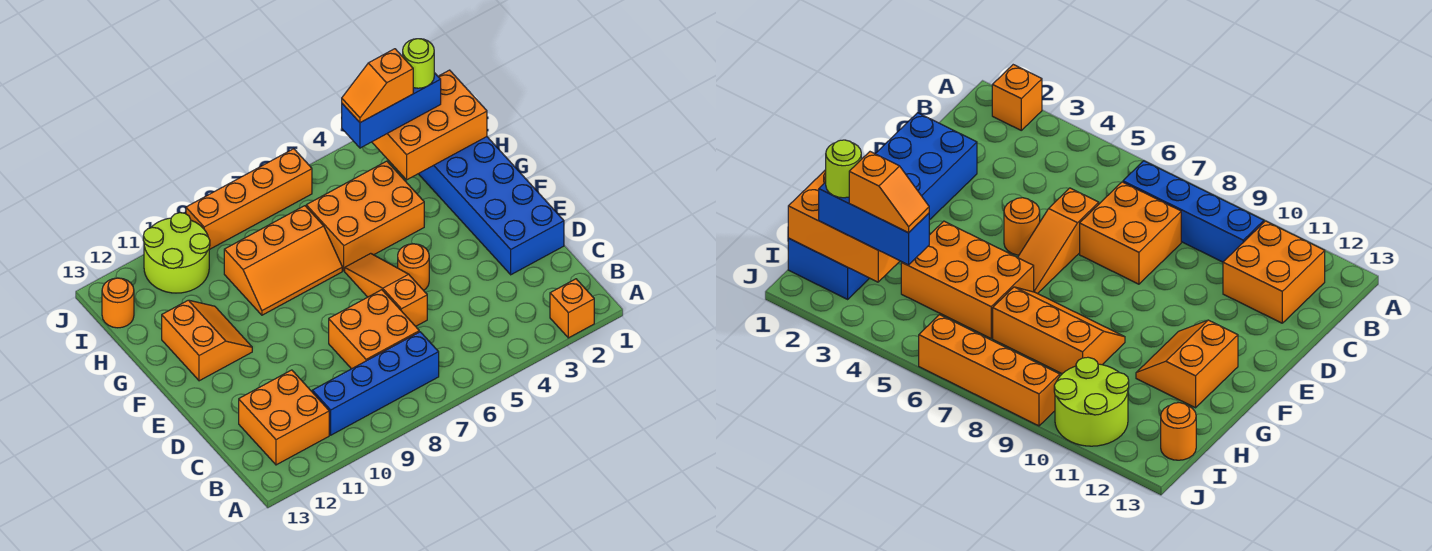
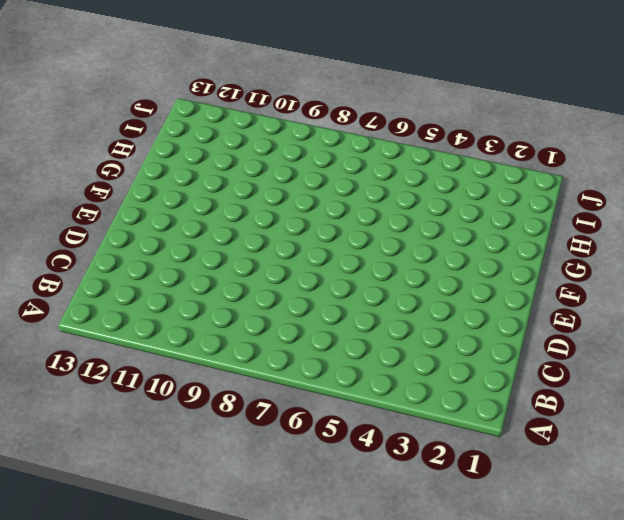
none -> orange 1x1 brick [550,279,594,338]
none -> blue 1x4 brick [312,332,439,435]
none -> orange 2x2 brick [239,370,329,465]

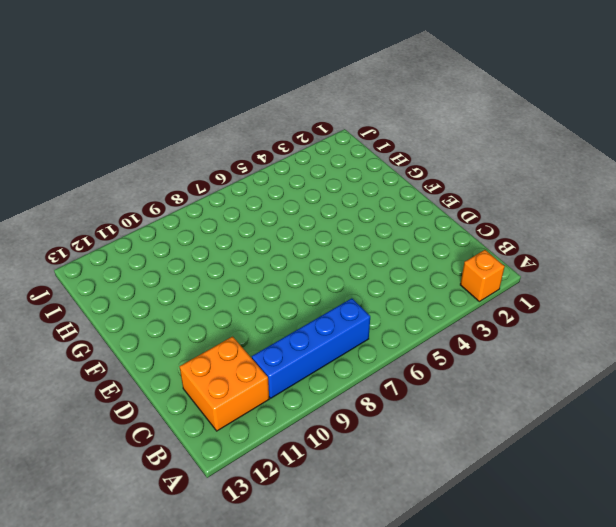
none -> orange 2x2 brick [329,290,419,369]
none -> blue 2x6 brick [419,137,564,275]
none -> orange 1x3 slope [345,253,427,326]

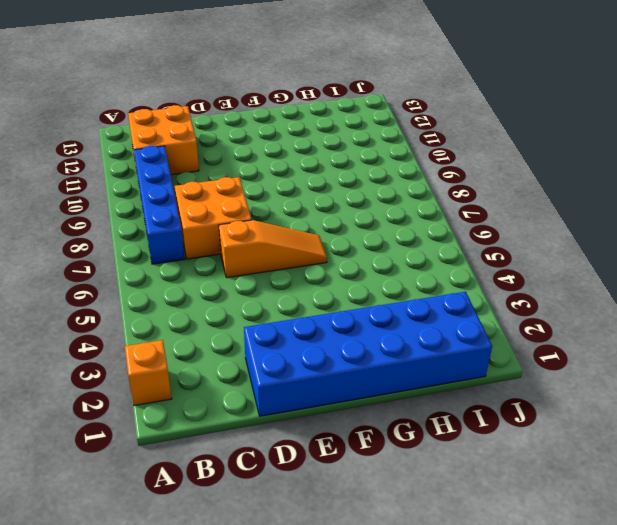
none -> orange 1x1 round brick [398,244,429,290]
none -> orange 2x2 slope [162,300,252,381]
none -> orange 2x3 brick [306,161,424,271]

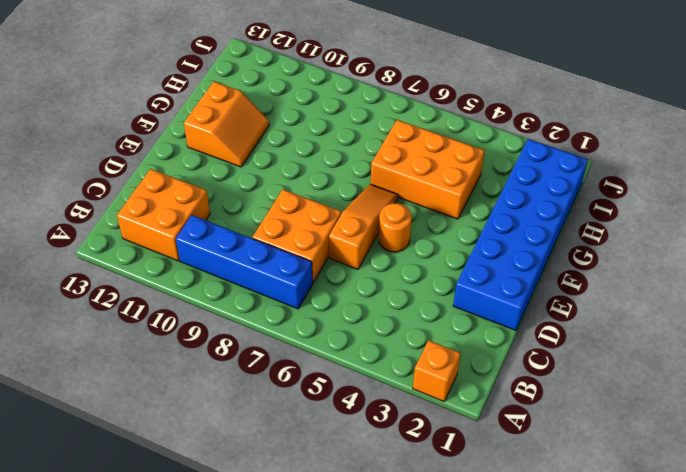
none -> orange 2x3 slope [224,206,342,315]
none -> lime 2x2 round brick [143,213,210,293]
none -> orange 1x1 round brick [102,278,134,328]

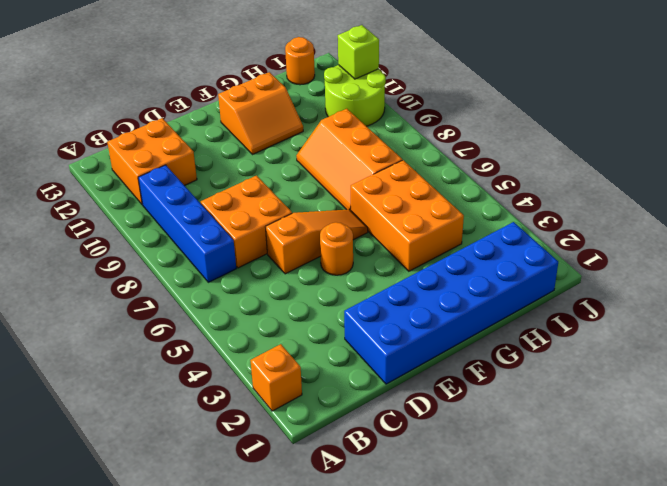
lime 1x1 brick [338,25,379,79] -> none
none -> orange 1x4 brick [186,149,312,250]
none -> orange 2x3 brick [372,70,487,180]
none -> blue 1x3 brick [342,73,441,148]

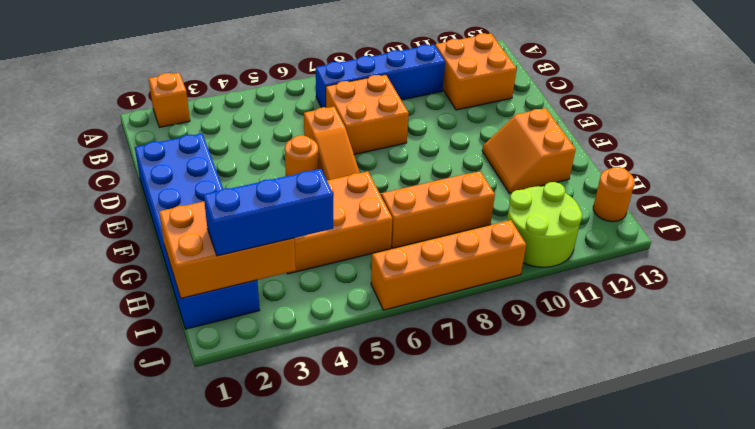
none -> lime 1x1 round brick [403,39,434,88]
none -> orange 1x2 slope [342,49,413,123]

